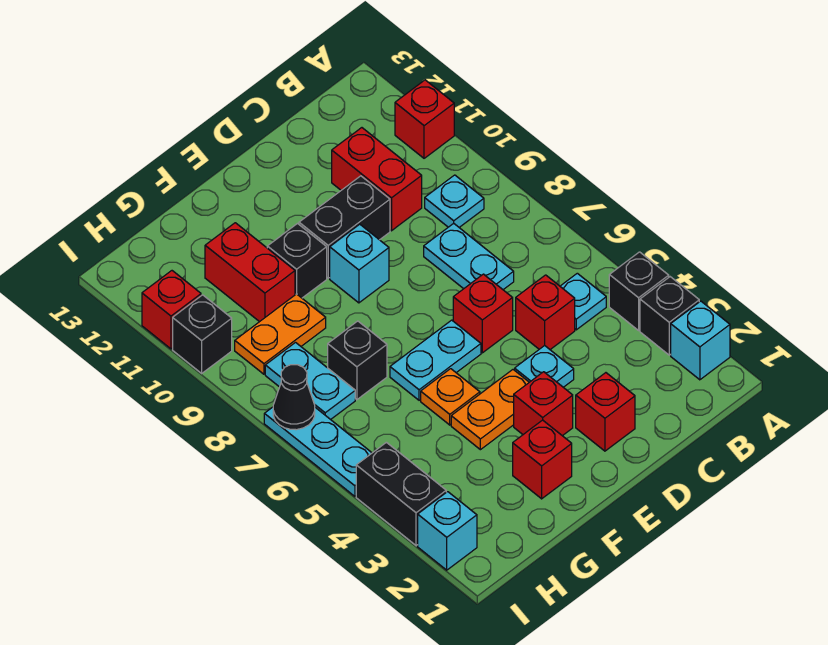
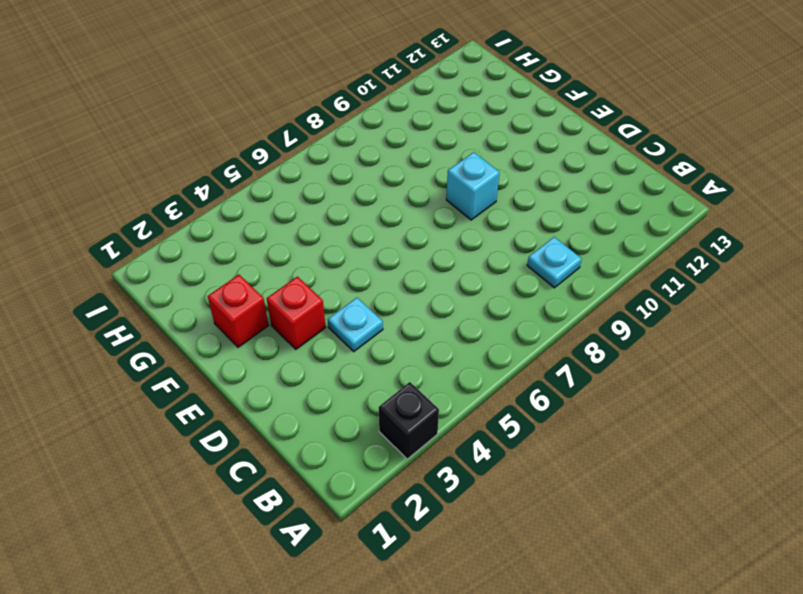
none -> cyan 1x1 brick [671,301,730,380]
none -> black 1x1 brick [609,252,669,330]
none -> red 1x1 brick [395,80,454,158]
none -> cyan 1x1 plate [560,273,606,330]

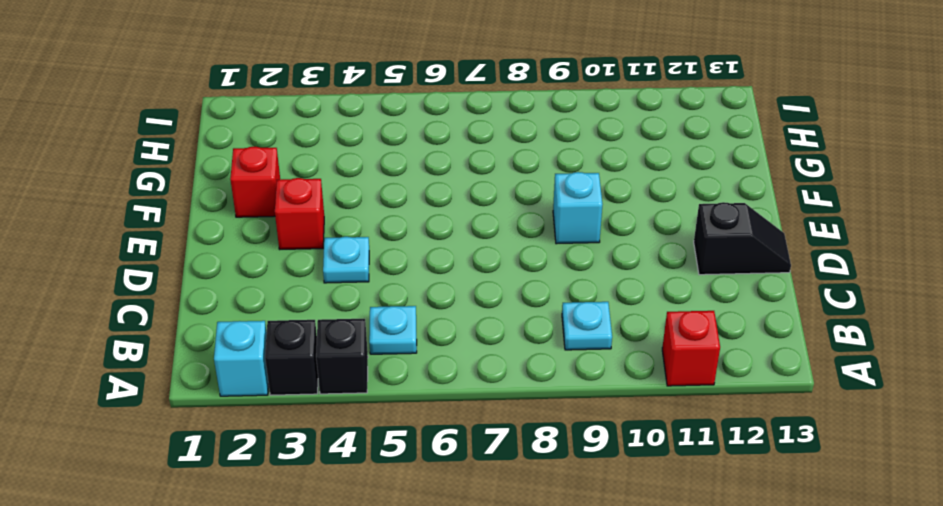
black 1x2 slope [694,202,791,275] -> none
none -> red 1x1 brick [516,275,575,349]
none -> cyan 1x2 plate [424,223,514,290]
none -> red 1x2 brick [332,128,422,231]
none -> red 1x1 brick [576,373,635,451]

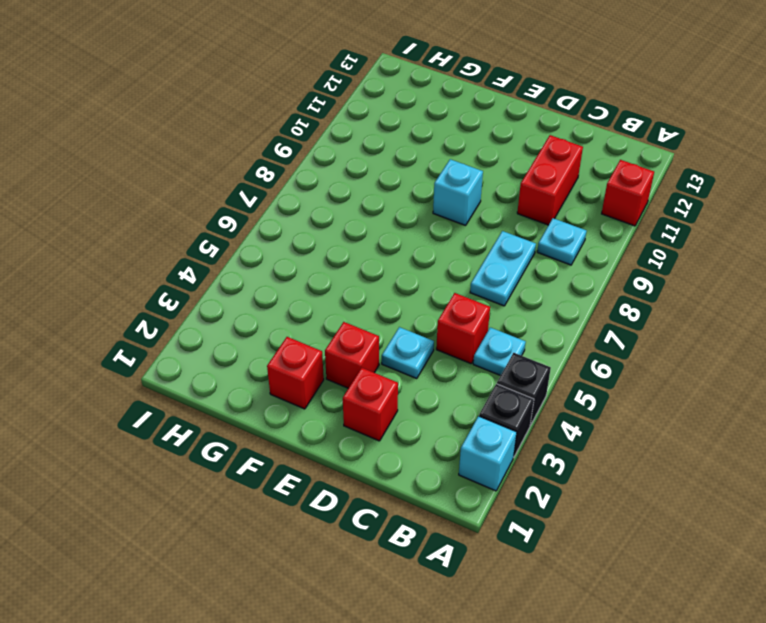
none -> red 1x1 brick [453,274,513,353]
none -> black 1x2 brick [299,176,390,278]
none -> orange 1x2 plate [451,370,529,450]
none -> cyan 1x2 plate [390,320,481,400]

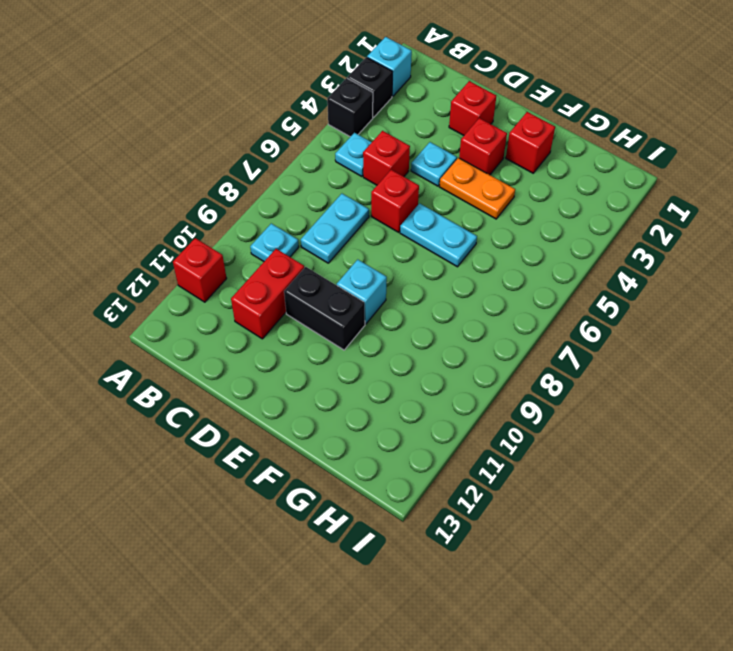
none -> orange 1x1 plate [421,369,480,425]
none -> black 1x1 brick [267,224,327,298]
none -> black 1x1 brick [328,321,387,400]
none -> orange 1x2 plate [235,294,326,374]

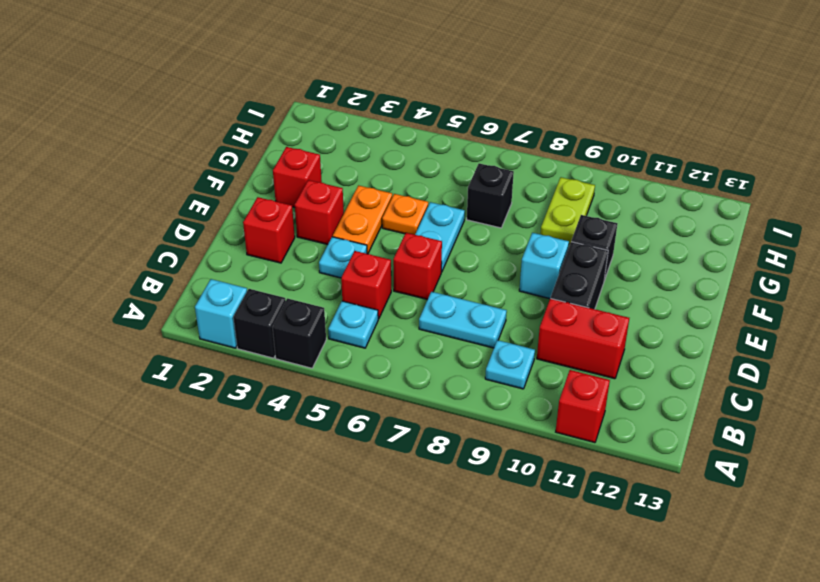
lime 1x2 plate [540,177,595,244] -> orange 1x2 plate [235,294,326,374]
none -> red 1x2 brick [205,223,295,322]
none -> cyan 1x2 plate [265,343,355,420]
none -> cyan 1x1 brick [418,492,477,570]
none -> black 1x2 brick [356,442,446,546]

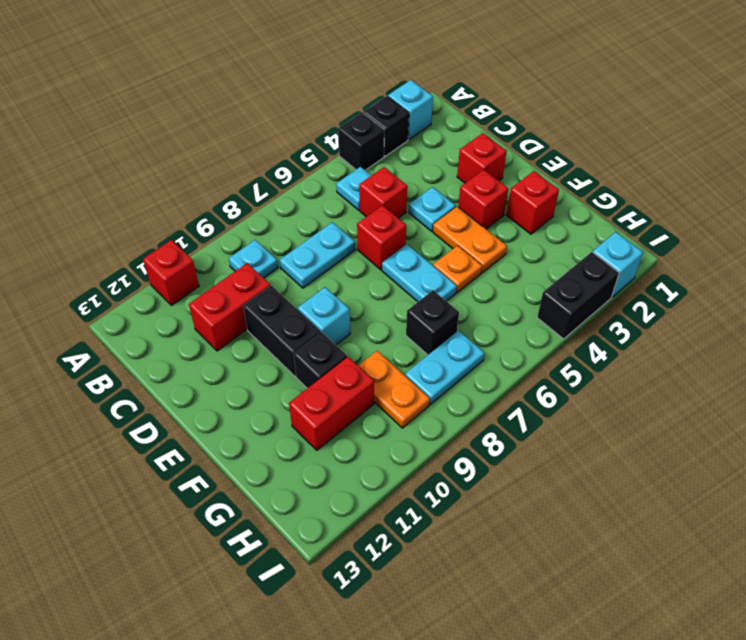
none -> cyan 1x3 plate [264,407,372,496]
none -> black 1x1 brick [173,295,232,373]
none -> red 1x1 brick [142,271,201,349]
none -> black 1x1 cone [273,365,315,430]

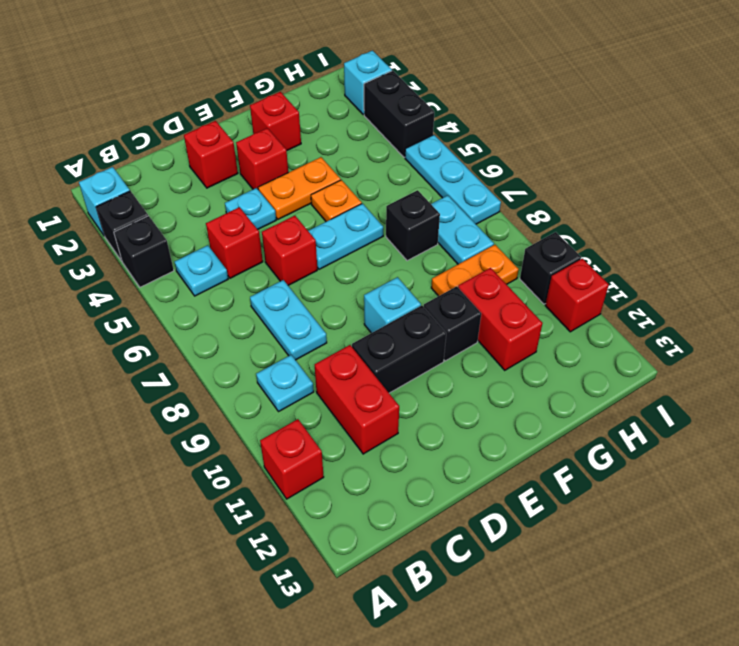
none -> black 1x1 cone [273,365,315,430]

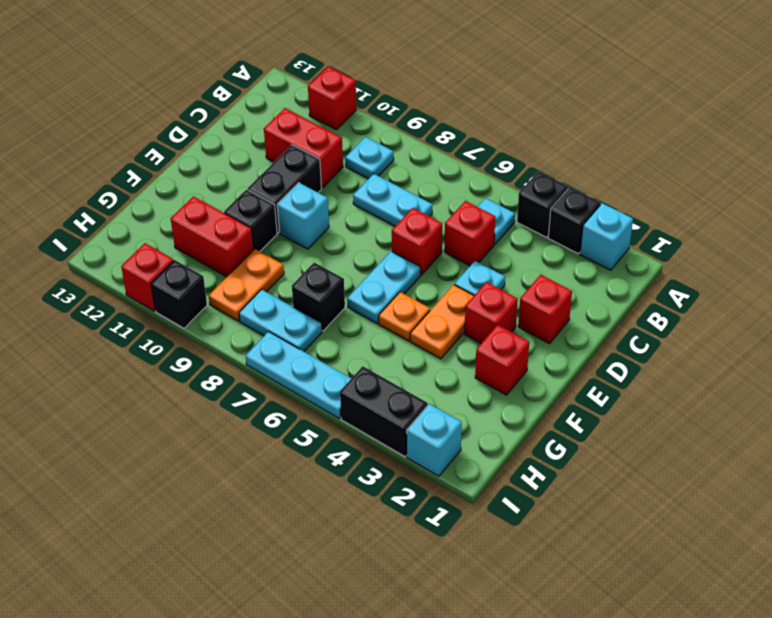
none -> black 1x1 cone [273,365,315,430]

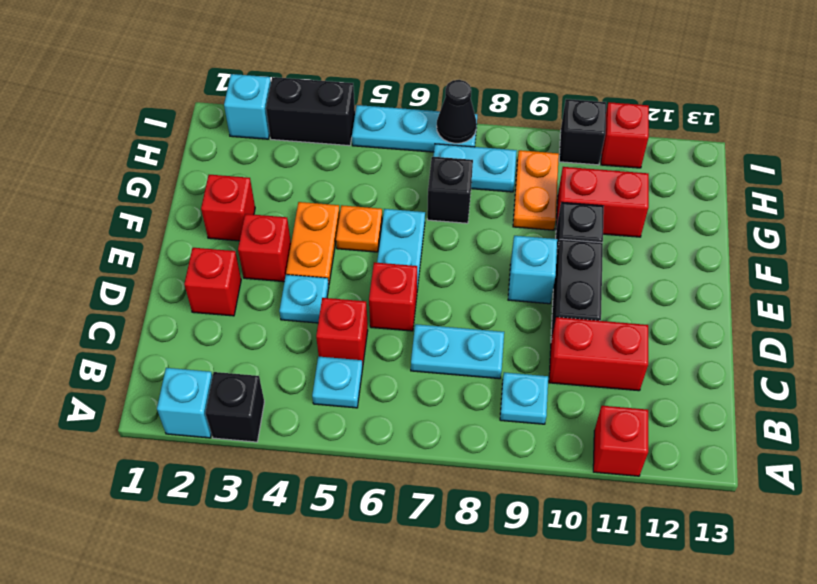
none -> black 1x1 brick [609,252,669,330]

